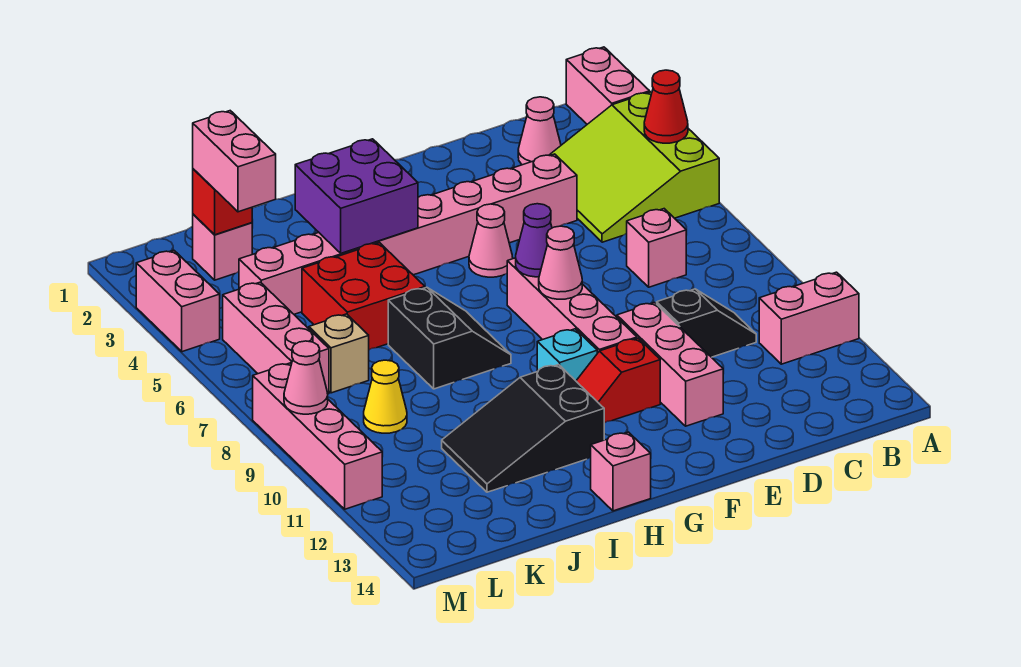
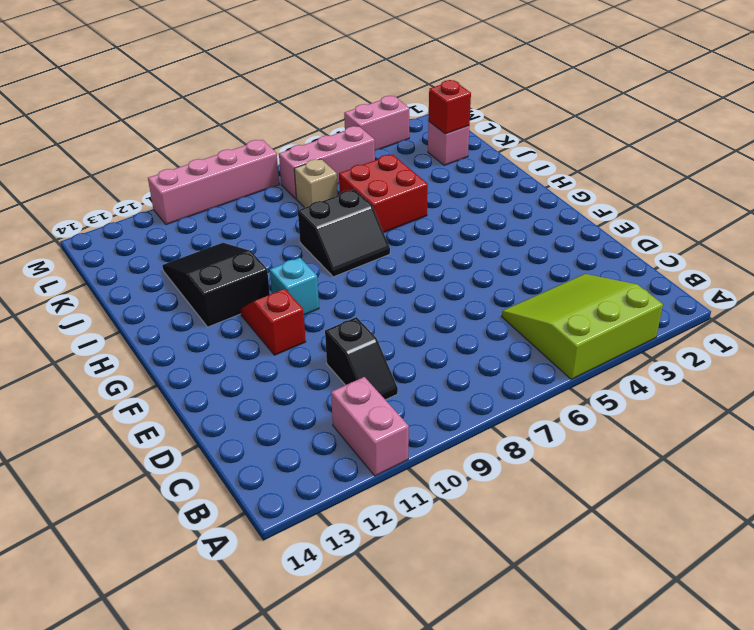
none -> pink 1x2 brick [566,47,650,124]
none -> pink 1x1 cone [518,97,561,165]
none -> pink 1x1 brick [627,209,686,287]

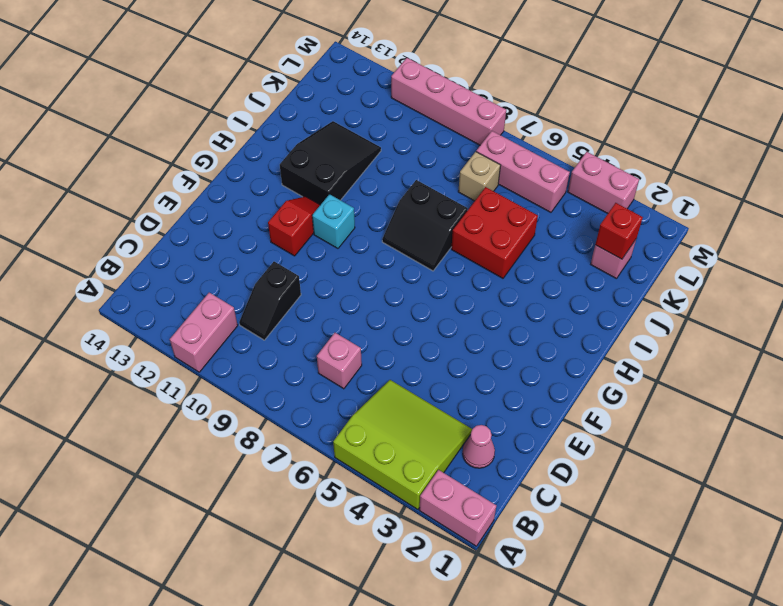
none -> pink 1x8 brick [239,154,577,314]
none -> pink 1x3 brick [617,303,723,426]
none -> pink 1x1 cone [469,204,513,277]

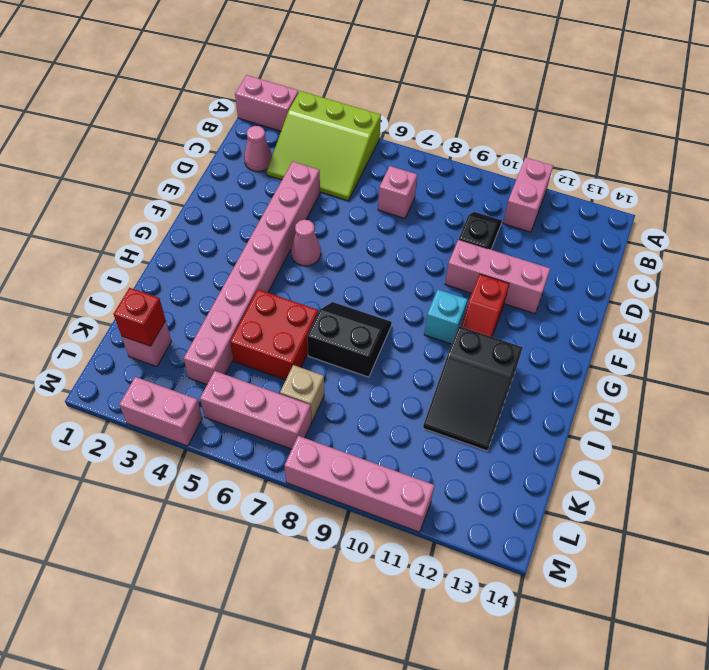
none -> pink 1x4 brick [507,258,637,353]
none -> pink 1x1 brick [591,432,651,511]
none -> yellow 1x1 cone [364,360,407,433]

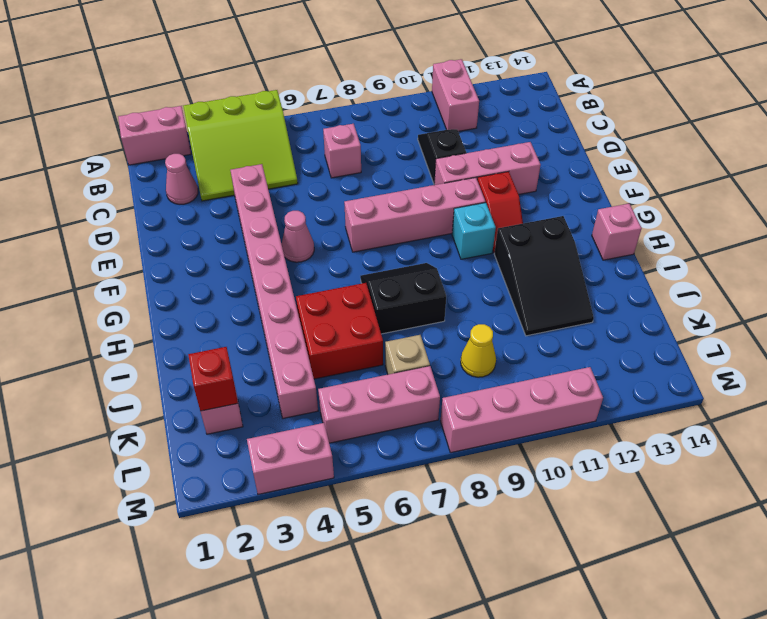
none -> red 1x1 cone [644,70,688,143]
none -> purple 1x1 cone [516,204,552,277]
none -> pink 1x1 cone [539,226,582,299]

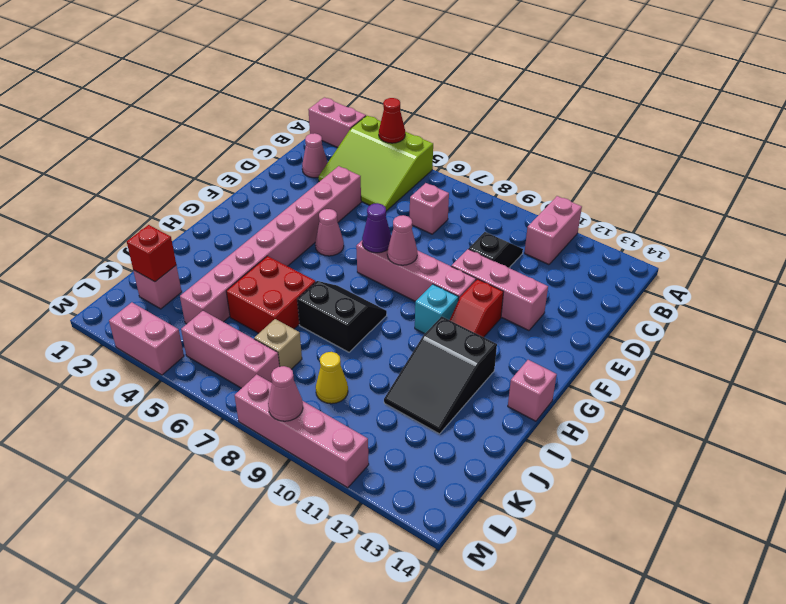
none -> purple 2x2 brick [295,139,418,253]
none -> pink 1x2 brick [193,111,276,212]

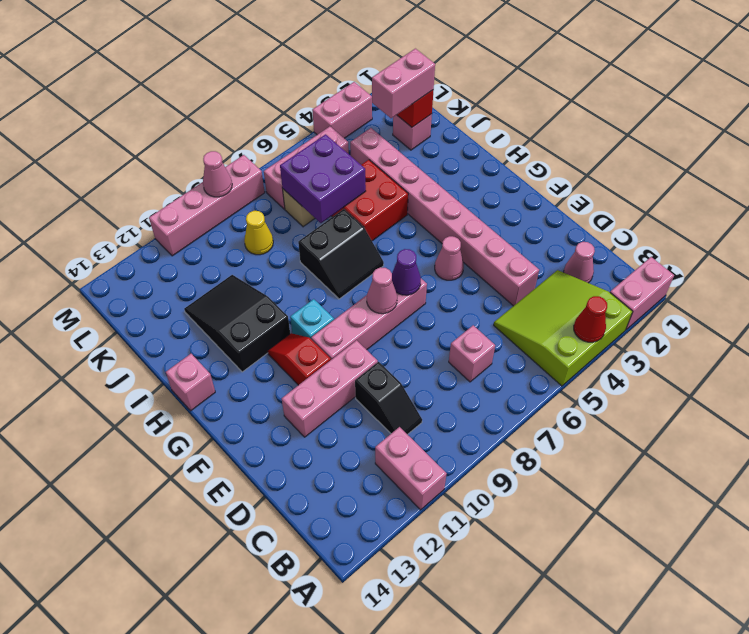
purple 2x2 brick [280,134,366,223] -> purple 2x2 brick moved to [295,139,418,253]

